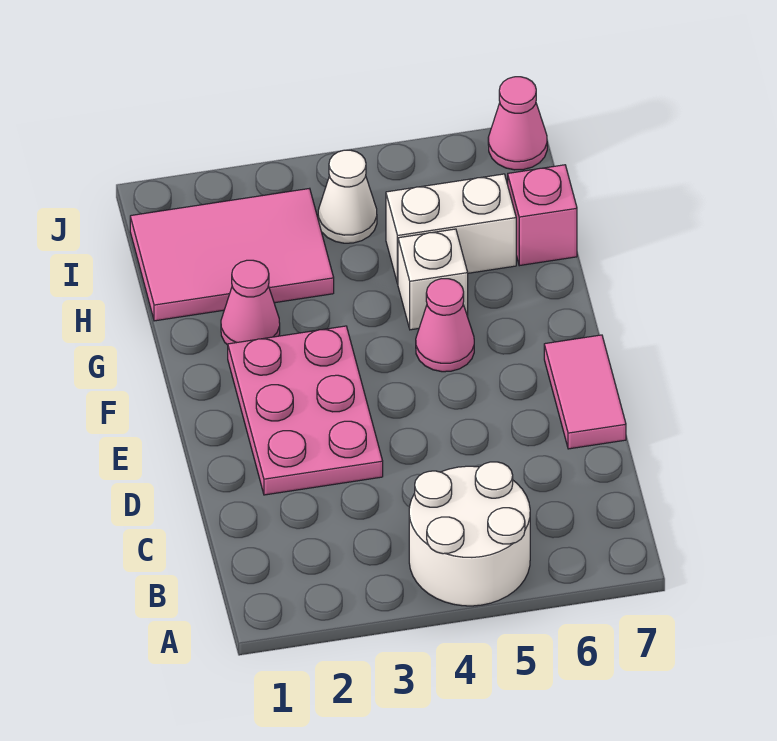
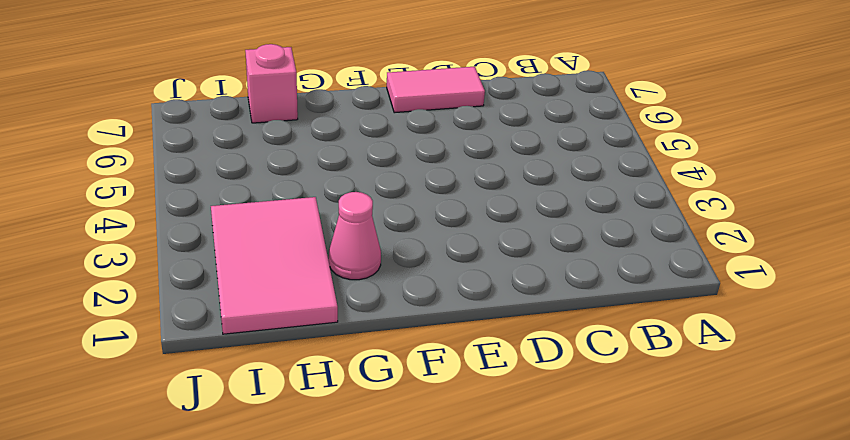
none -> white 2x2 round brick [409,462,530,606]
none -> pink 2x3 plate [228,326,383,495]

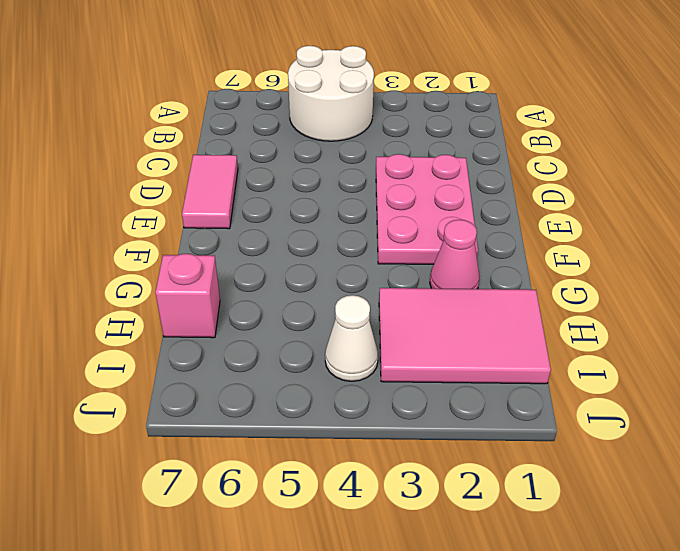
none -> pink 1x1 cone [416,279,474,372]
none -> white 1x1 brick [398,229,468,330]

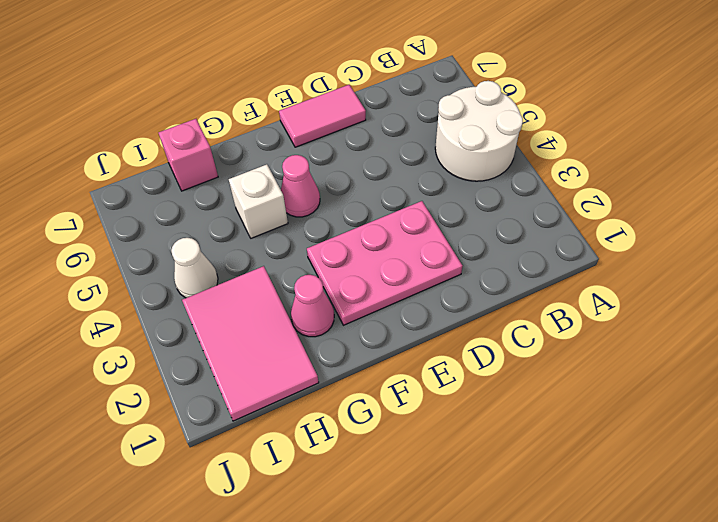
none -> white 1x2 brick [386,174,516,284]
none -> pink 1x1 cone [488,77,547,170]

